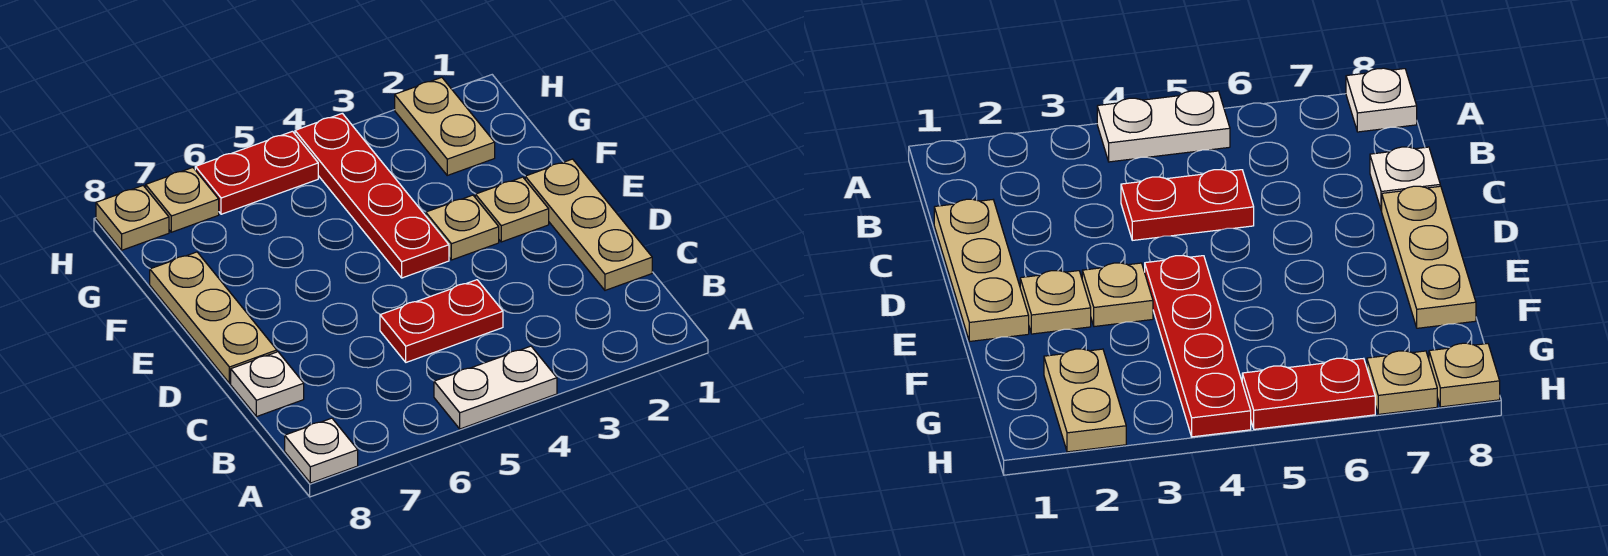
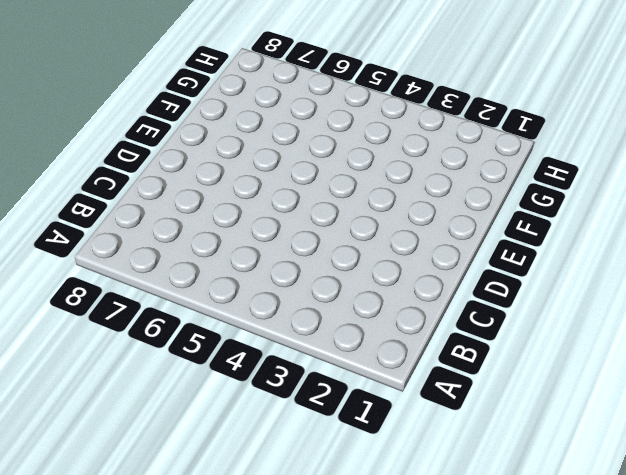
none -> white 1x2 plate [434,346,557,429]
none -> white 1x1 plate [285,418,358,483]
none -> tan 1x3 plate [525,159,652,290]

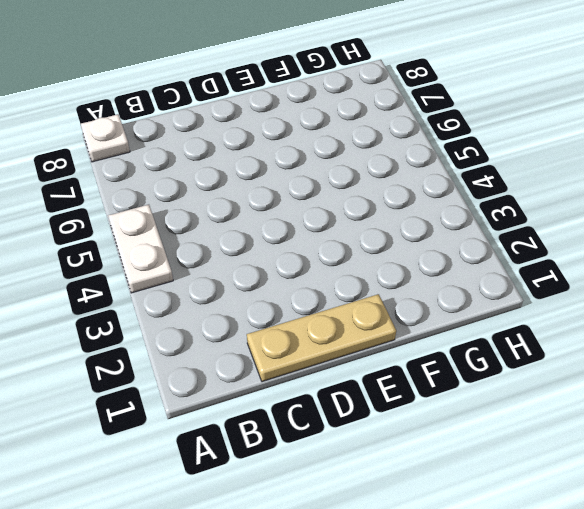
none -> red 1x2 plate [380,280,503,362]
none -> white 1x1 plate [231,352,304,417]
none -> tan 1x3 plate [150,252,277,383]

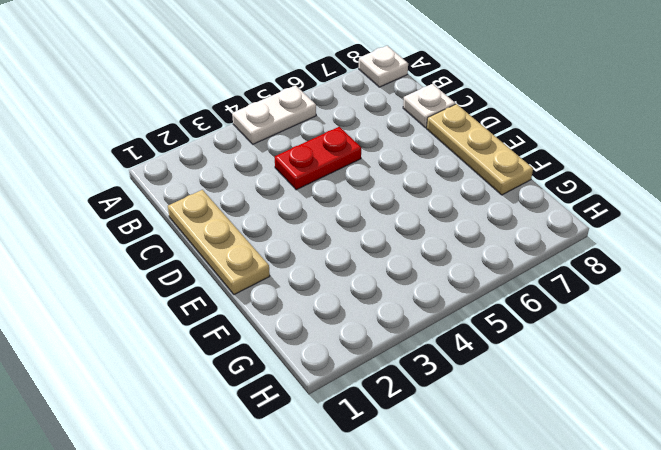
none -> tan 1x1 plate [475,177,549,242]
none -> tan 1x1 plate [426,195,499,260]
none -> red 1x4 plate [295,113,449,278]

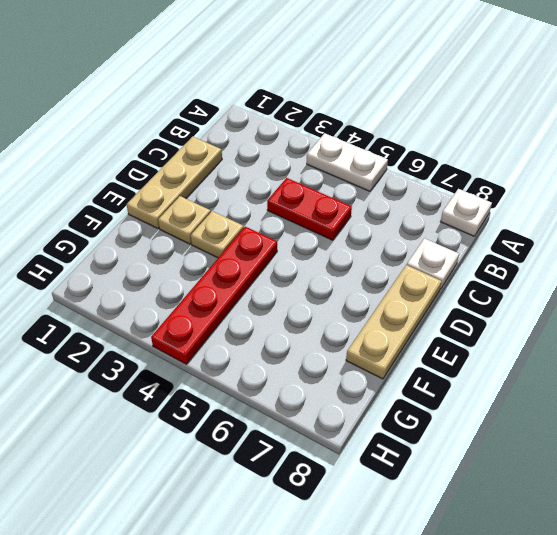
none -> tan 1x2 plate [395,77,495,175]
none -> red 1x2 plate [195,131,318,214]
none -> tan 1x1 plate [146,168,219,232]

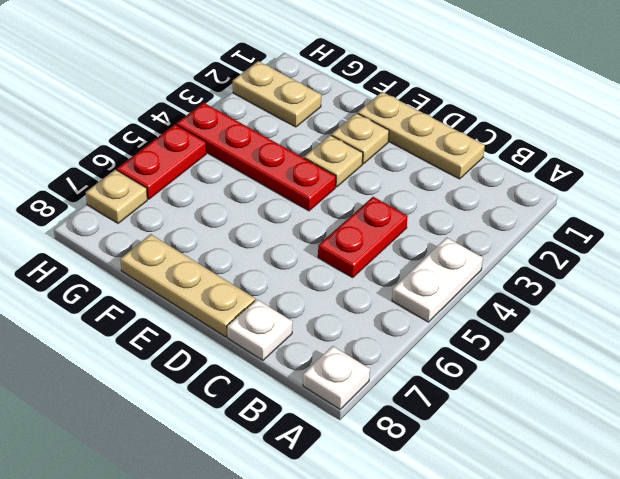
none -> tan 1x1 plate [96,186,169,250]

